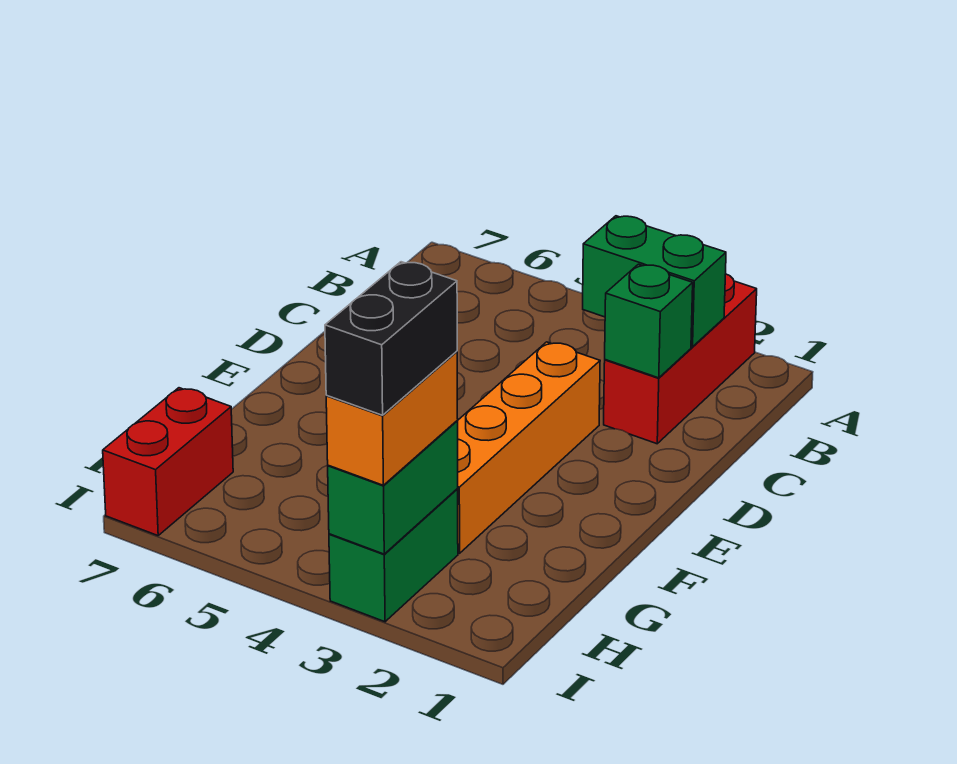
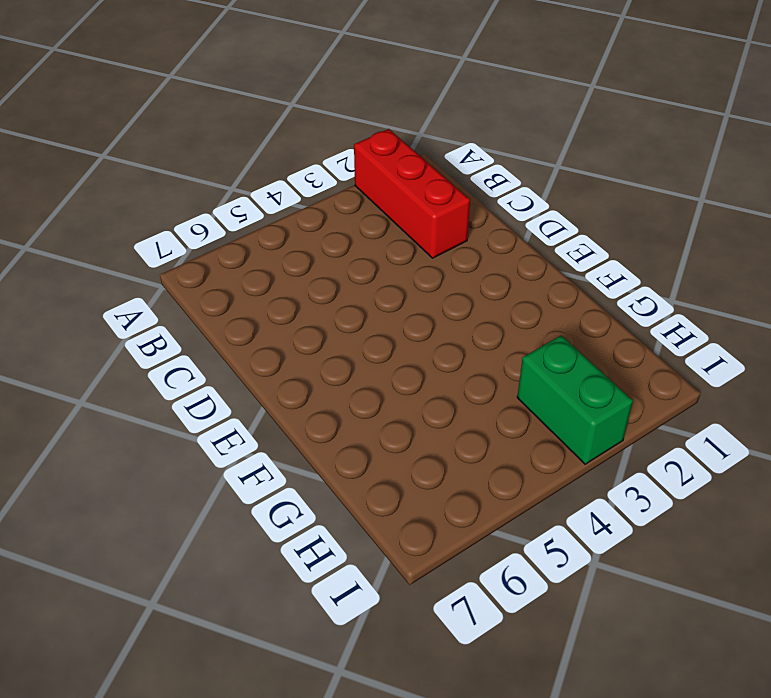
none -> orange 1x4 brick [457,342,600,553]
none -> red 1x2 brick [103,388,233,536]

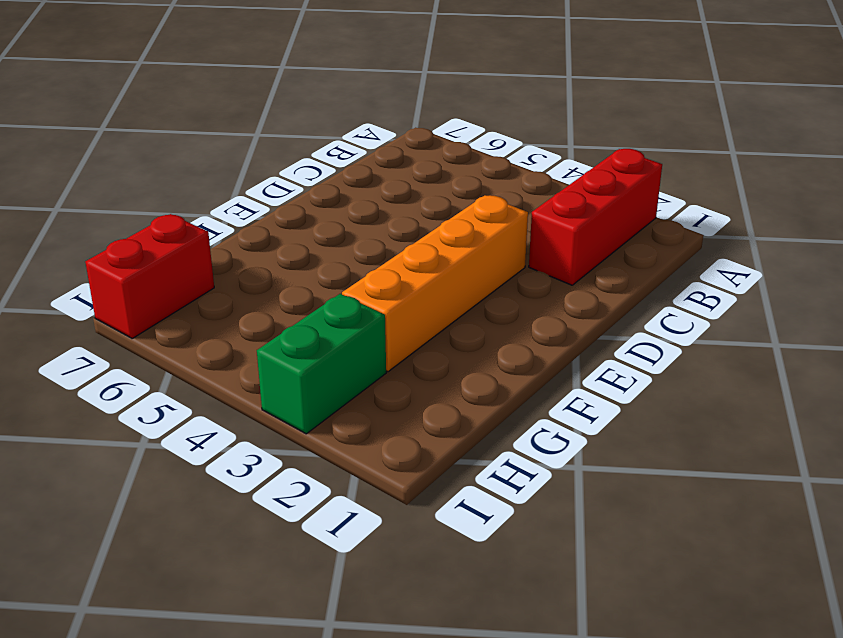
none -> green 1x2 brick [583,216,726,347]
none -> green 1x1 brick [605,264,693,378]

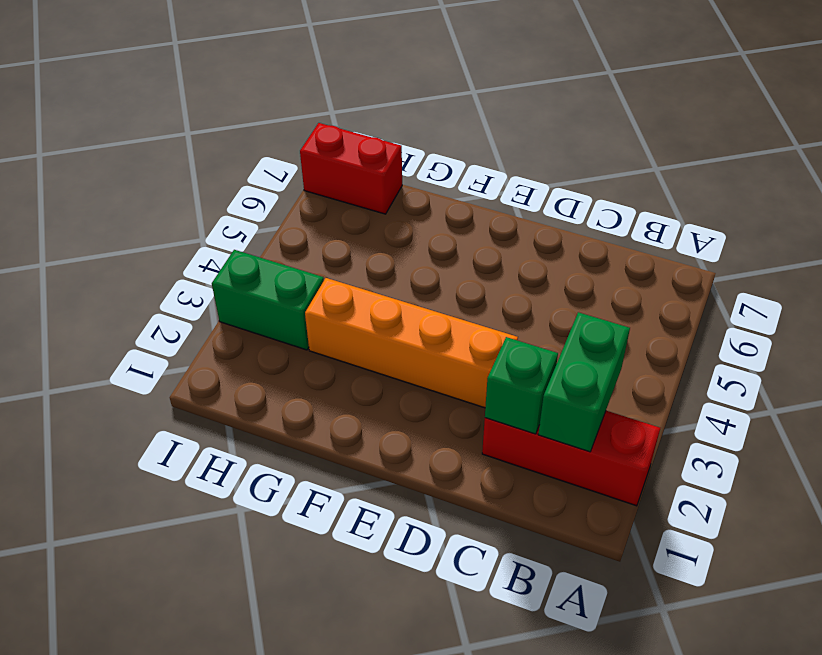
none -> green 1x2 brick [328,421,458,554]
none -> orange 1x2 brick [326,351,458,485]

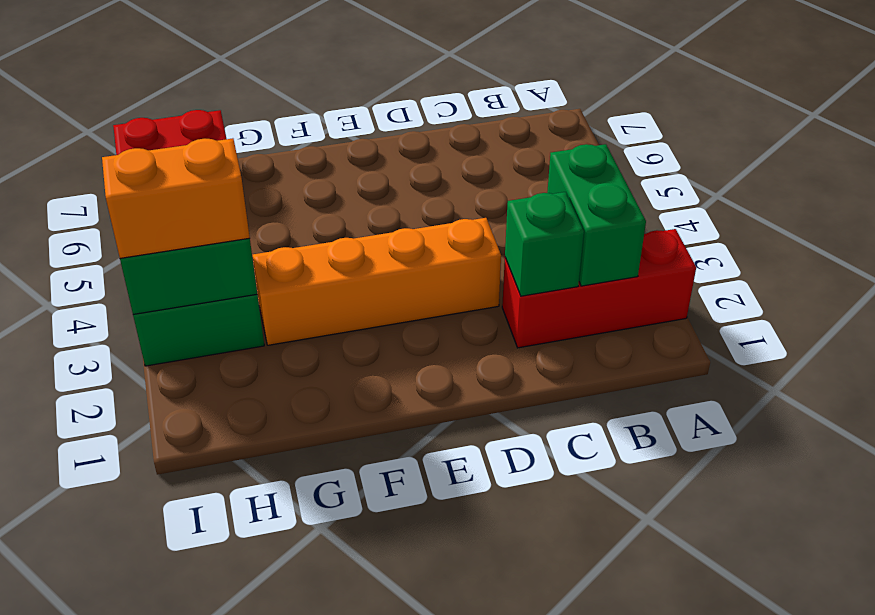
none -> black 1x2 brick [325,262,457,415]

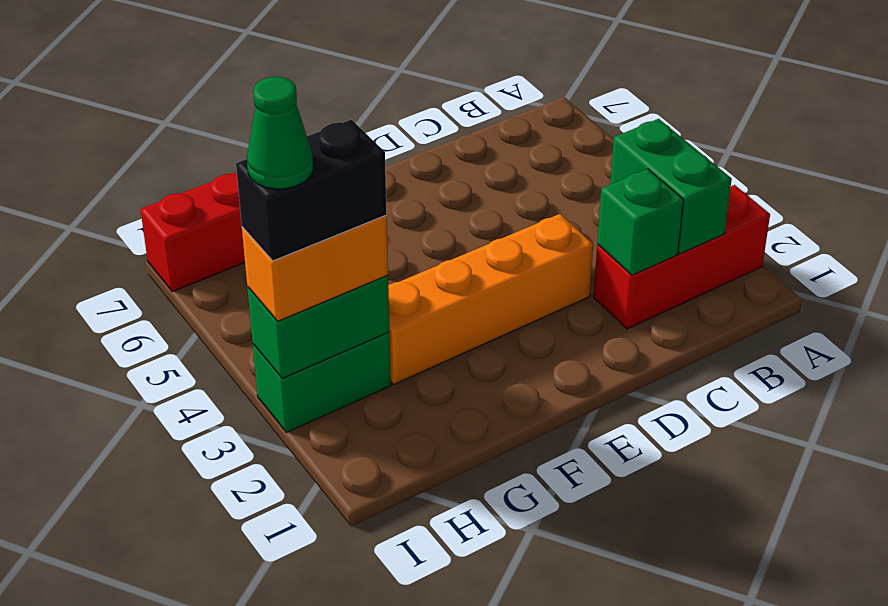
green 1x1 cone [247,77,313,189] -> none

